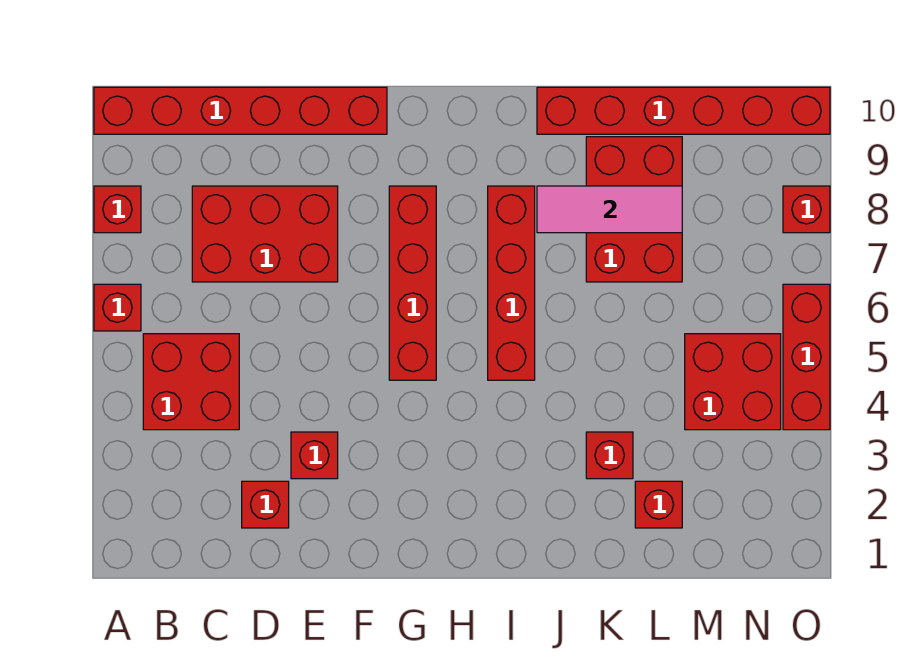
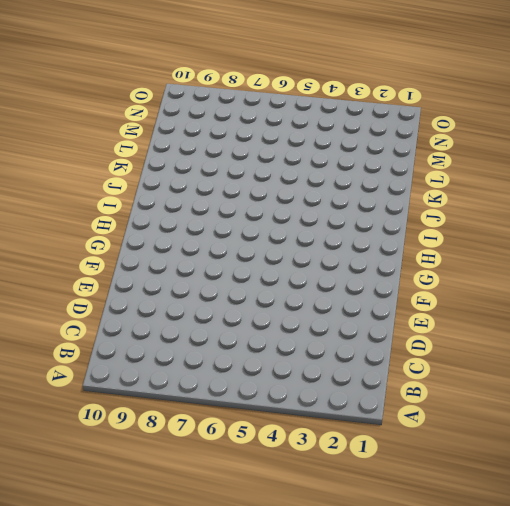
none -> red 1x1 brick [94,284,141,331]
none -> red 1x1 brick [94,186,141,233]
none -> red 1x6 brick [94,87,387,134]

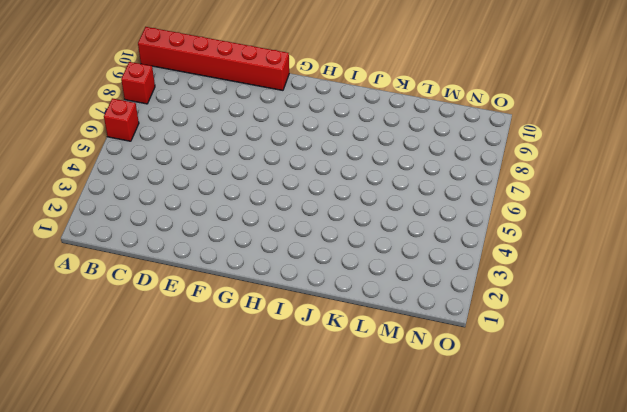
none -> red 2x2 brick [143,334,239,430]
none -> red 2x3 brick [192,186,338,282]
none -> red 1x1 brick [242,481,289,528]

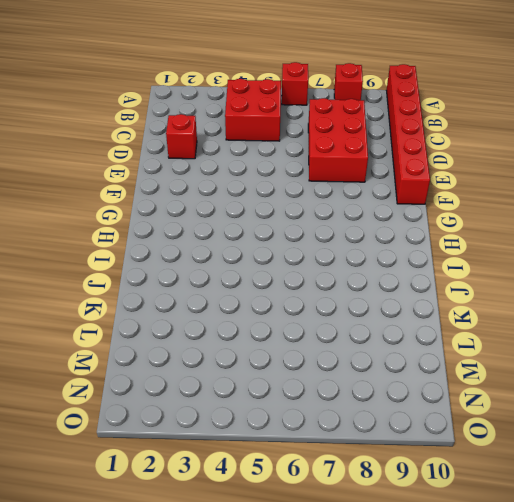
none -> red 1x1 brick [291,432,338,479]
none -> red 1x4 brick [389,186,436,380]
none -> red 1x4 brick [488,186,535,380]

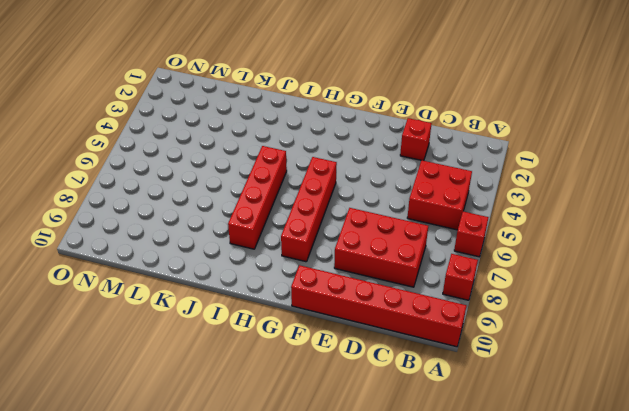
none -> red 1x1 brick [291,432,338,479]
none -> red 1x6 brick [537,87,830,134]
none -> red 1x1 brick [586,432,633,479]

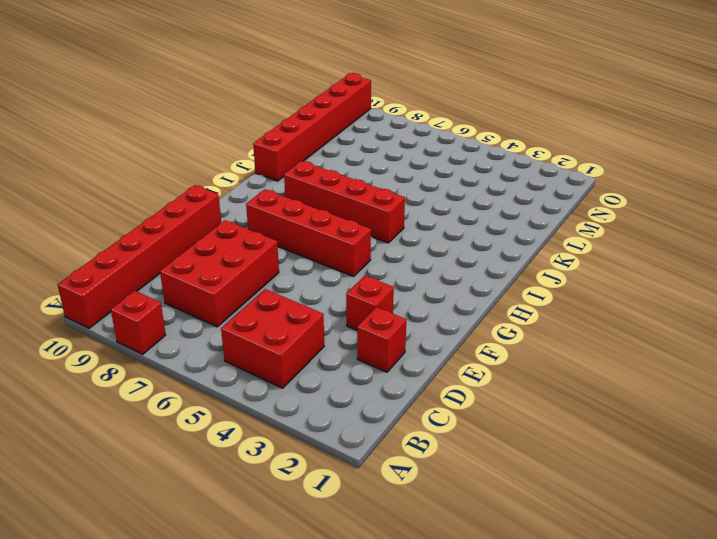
none -> red 1x1 brick [94,284,141,331]
none -> red 1x1 brick [586,432,633,479]
none -> red 2x3 brick [586,137,682,282]

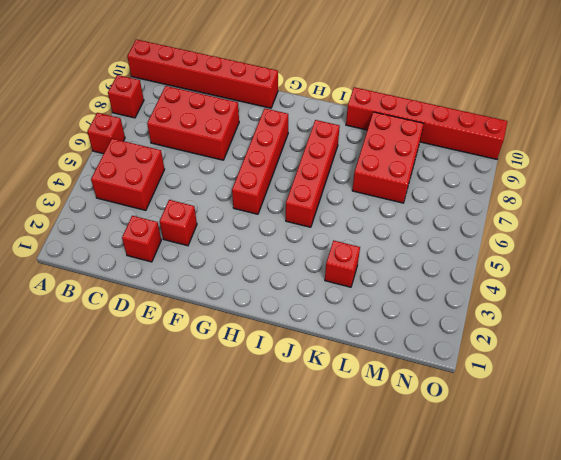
none -> red 1x1 brick [635,481,682,528]
none -> red 2x2 brick [685,334,781,430]
none -> red 1x3 brick [783,284,830,430]

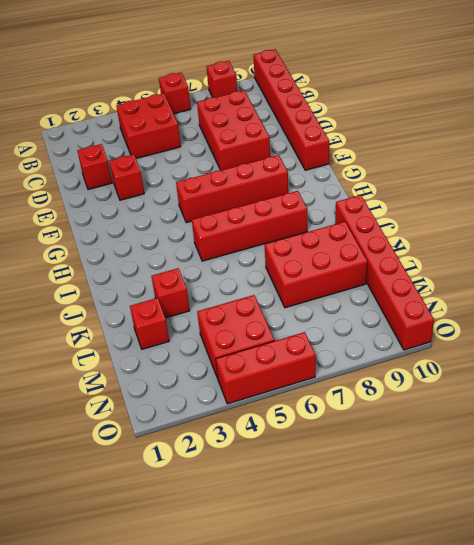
none -> red 1x1 brick [783,186,830,233]
none -> pink 1x3 tile [537,186,682,233]

